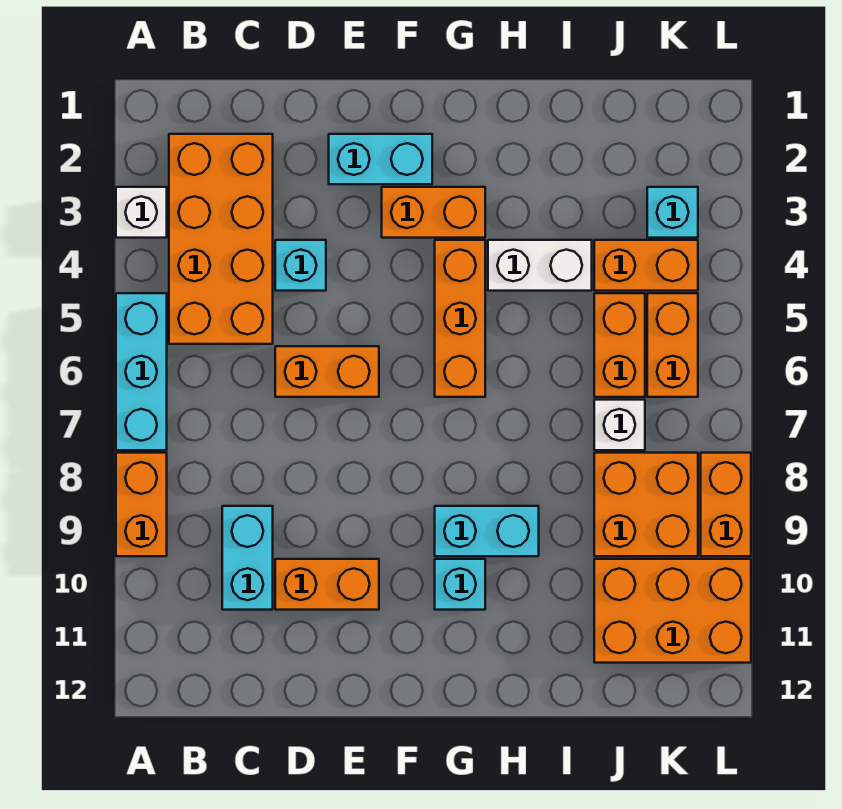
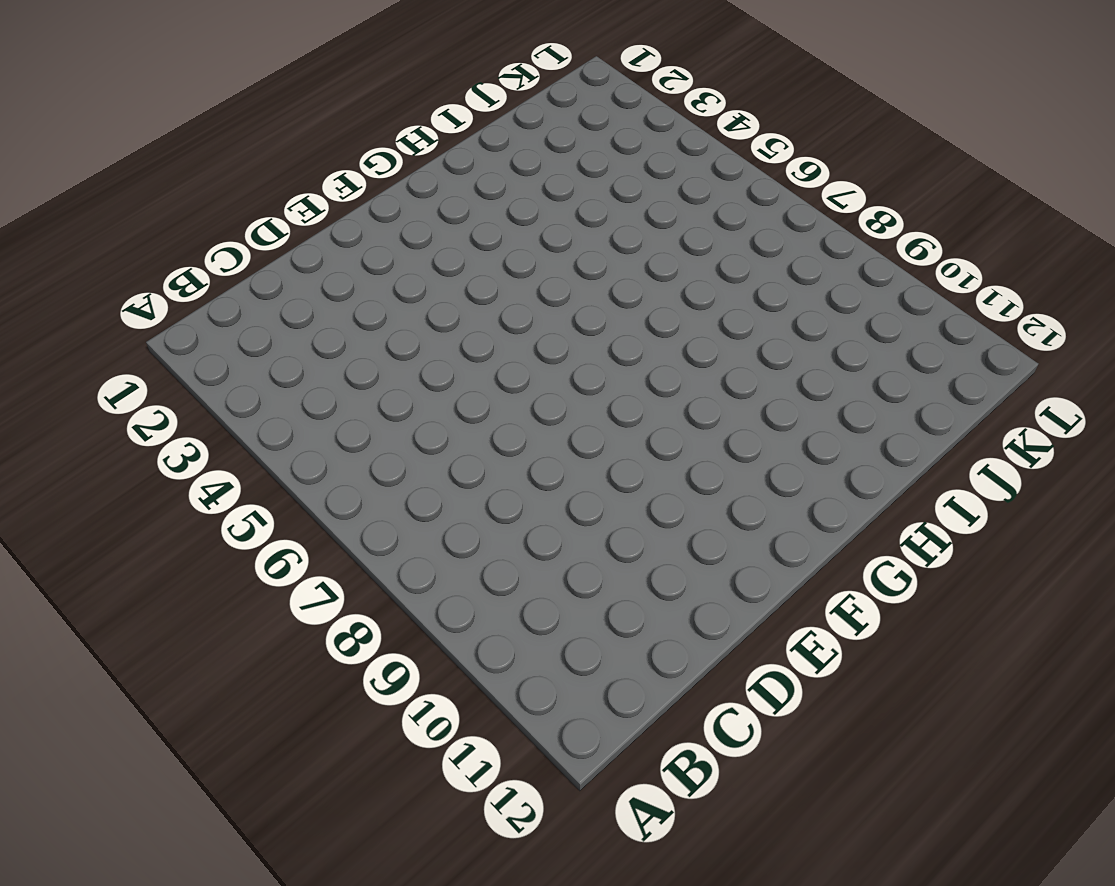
none -> white 1x1 brick [116,187,167,238]
none -> cyan 1x3 brick [116,293,167,450]
none -> orange 1x2 brick [116,453,167,556]

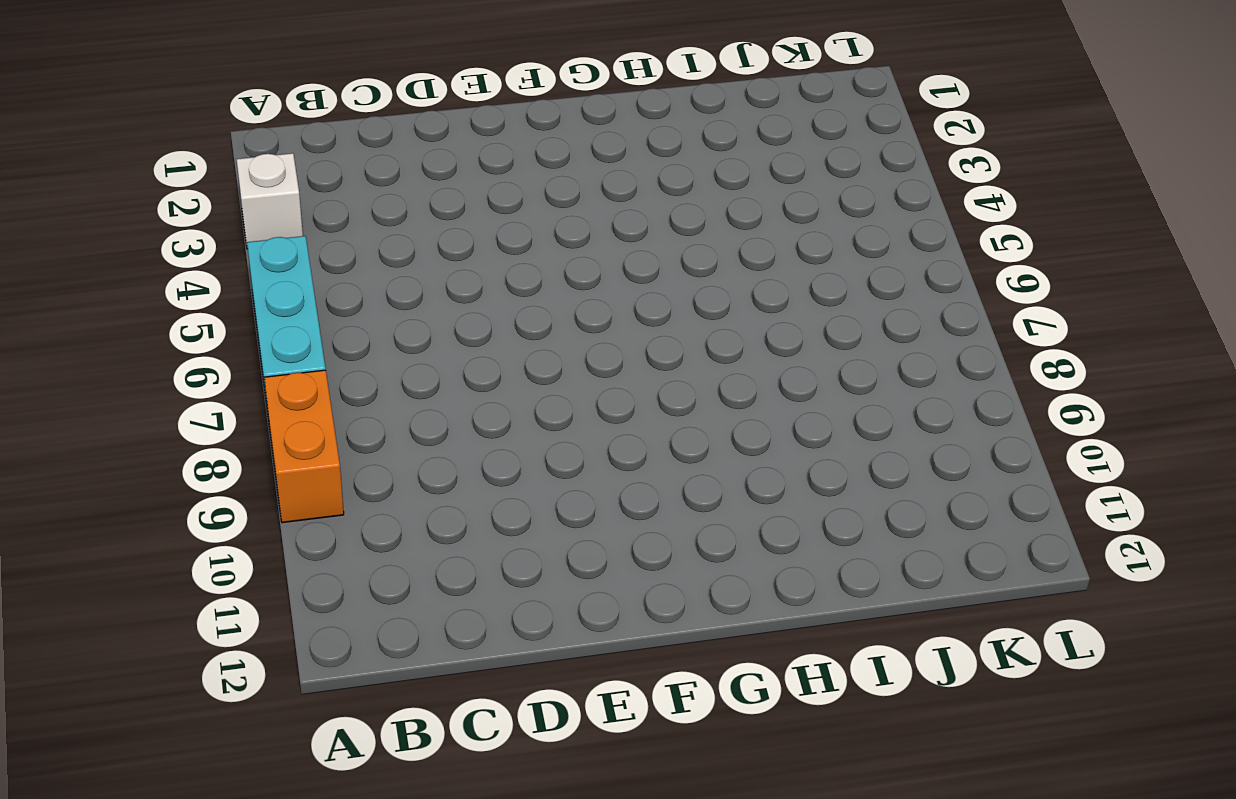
none -> orange 2x4 brick [169,134,273,344]
none -> cyan 1x2 brick [222,506,273,610]
none -> cyan 1x1 brick [275,240,326,291]

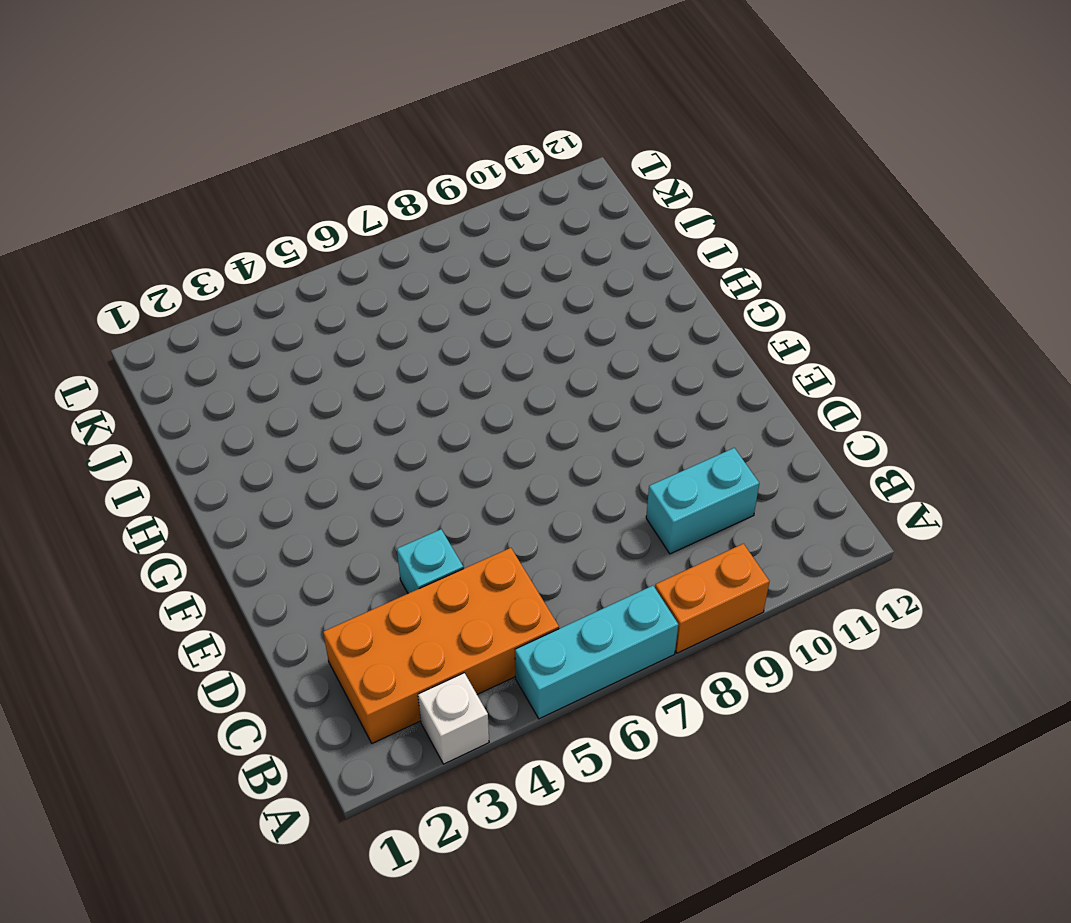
none -> orange 1x2 brick [275,346,379,397]
none -> orange 1x2 brick [275,559,379,610]
none -> cyan 1x2 brick [329,134,432,184]

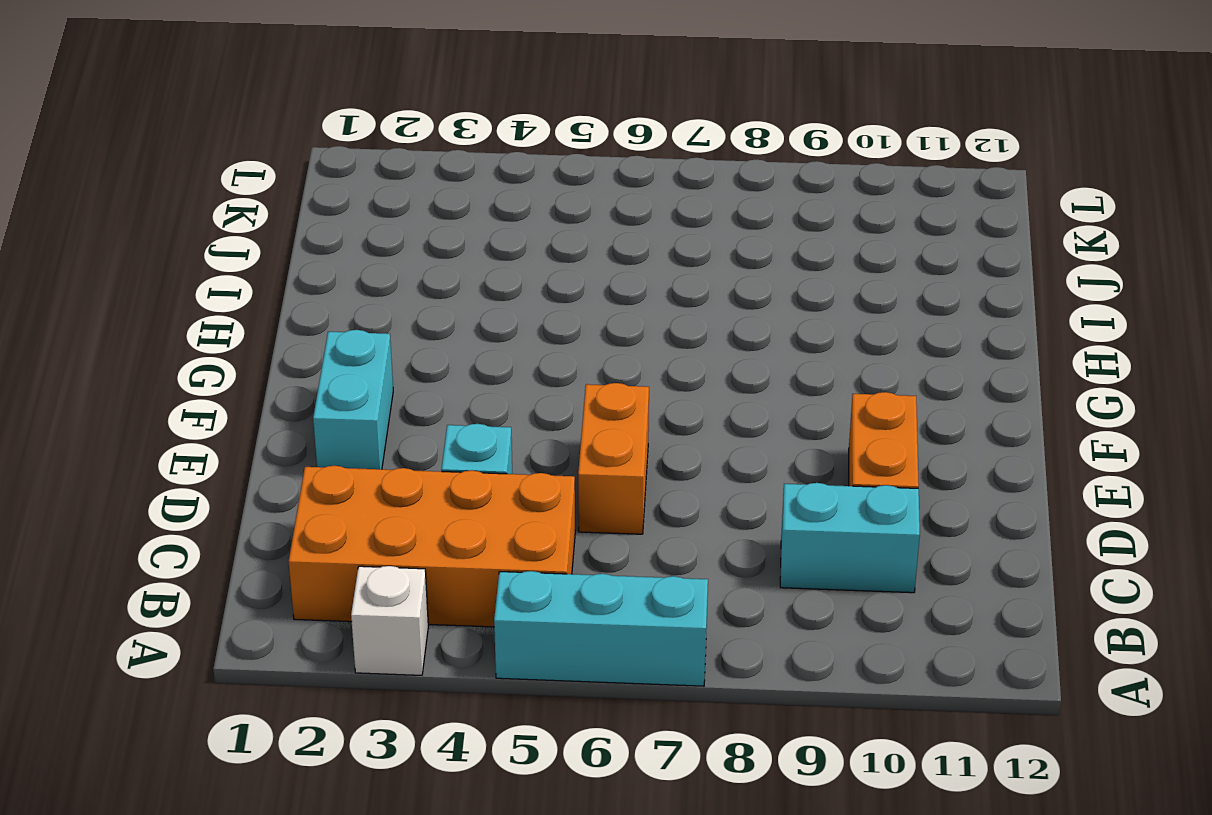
none -> orange 1x2 brick [116,453,167,556]
none -> orange 1x2 brick [382,187,485,238]
none -> orange 1x3 brick [435,240,485,397]

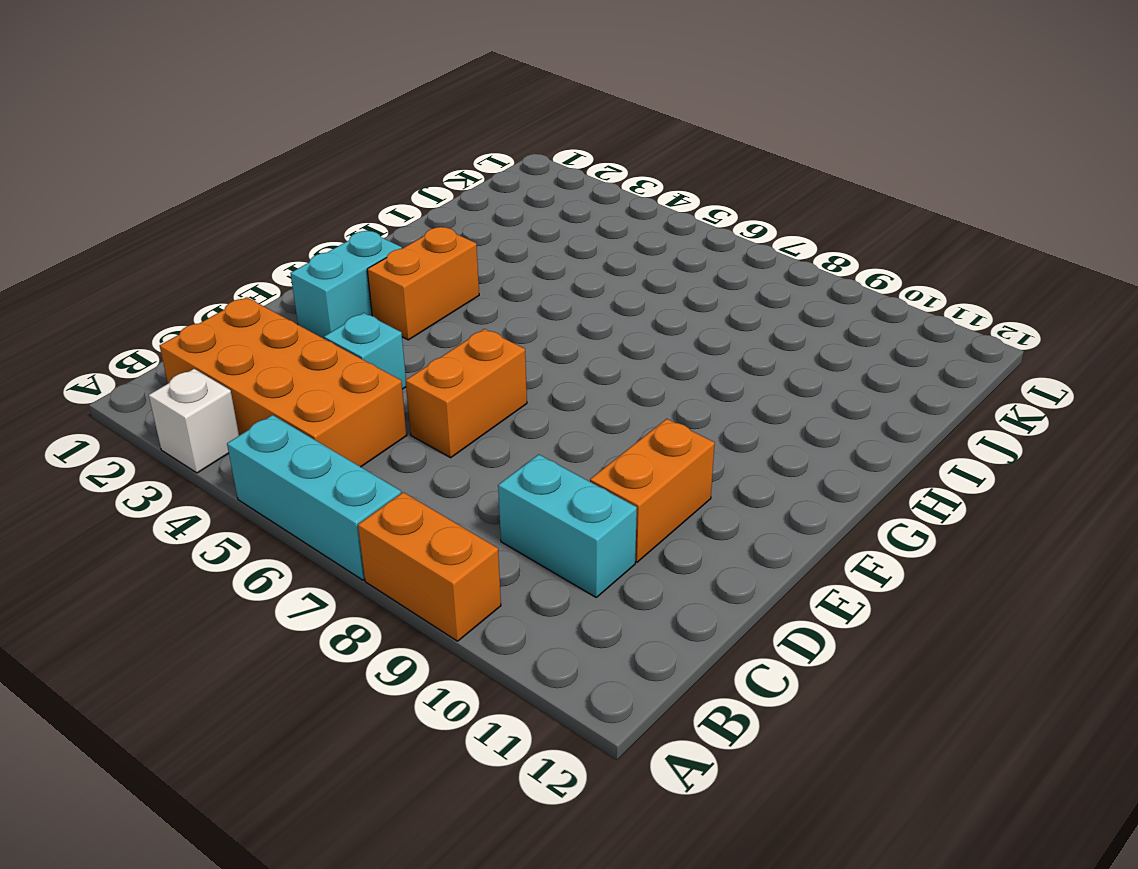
none -> orange 1x3 brick [435,240,485,397]
none -> cyan 1x2 brick [435,506,539,556]
none -> cyan 1x1 brick [435,559,485,610]

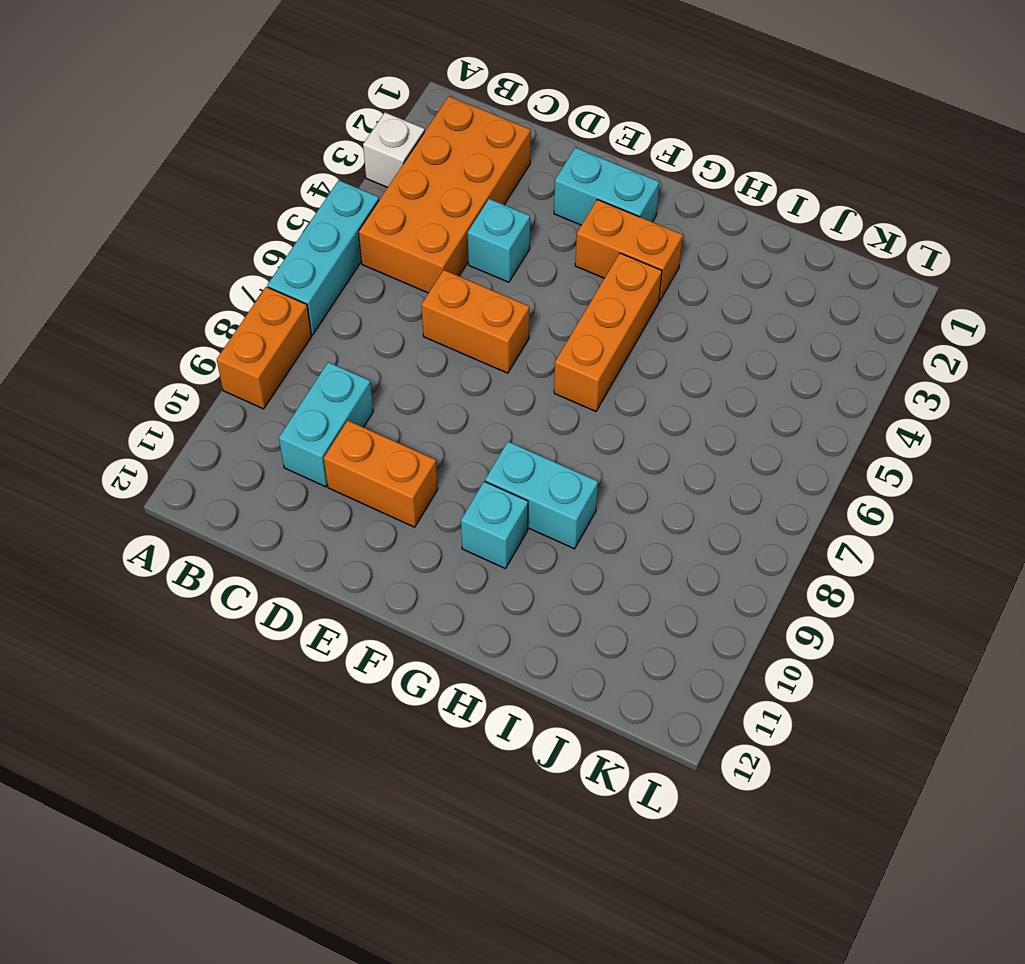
none -> white 1x2 brick [488,240,592,291]
none -> orange 1x2 brick [594,240,698,291]
none -> orange 1x2 brick [594,293,645,397]

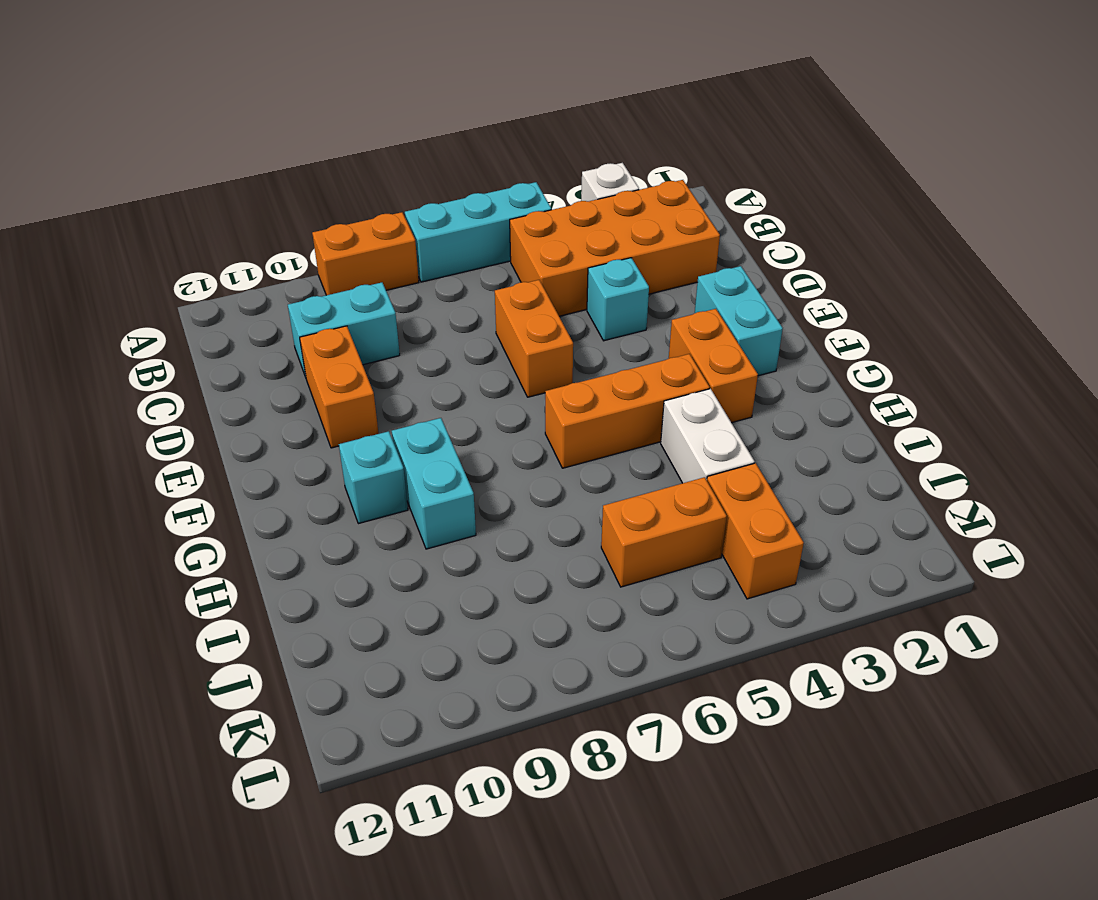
none -> white 1x1 brick [594,400,645,450]
none -> orange 2x2 brick [594,453,698,556]
none -> orange 2x3 brick [594,559,751,663]

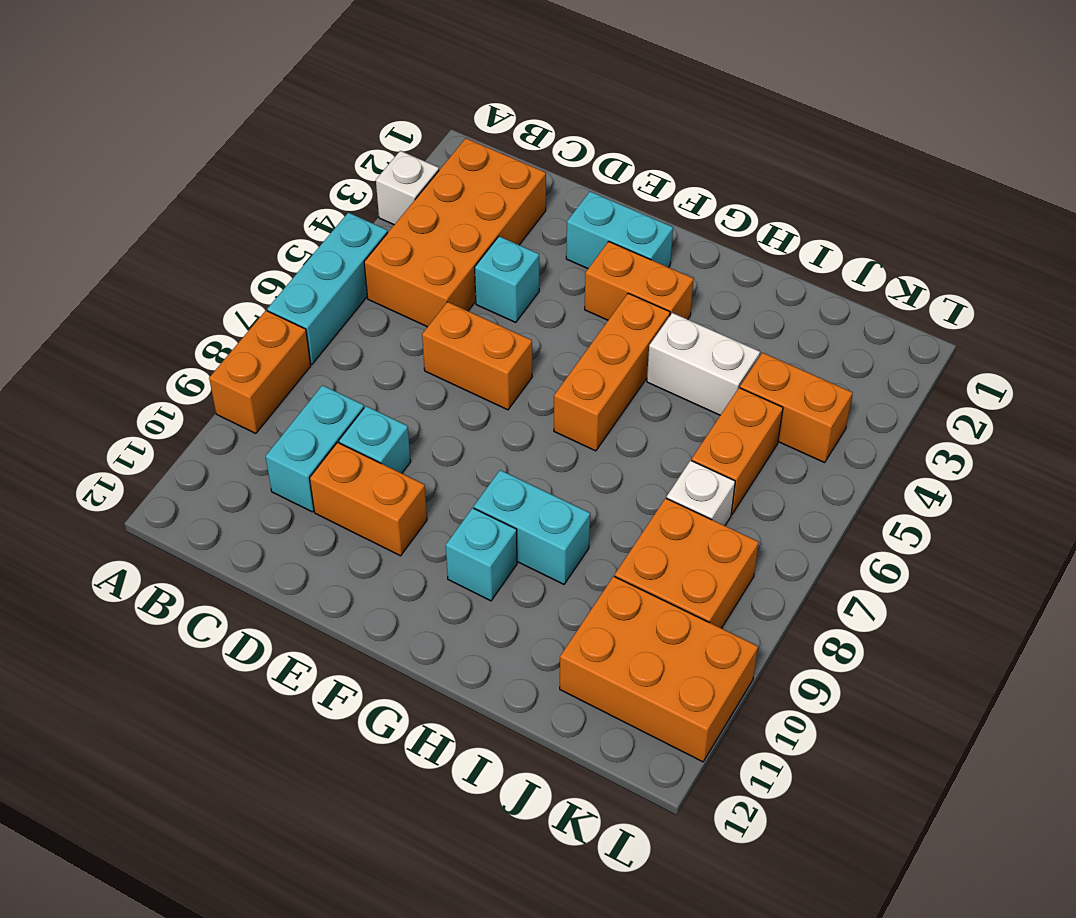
cyan 1x1 brick [339,406,411,473] -> cyan 1x1 brick moved to [647,187,698,238]
none -> orange 1x2 brick [647,293,698,397]
none -> orange 1x2 brick [701,453,751,556]

